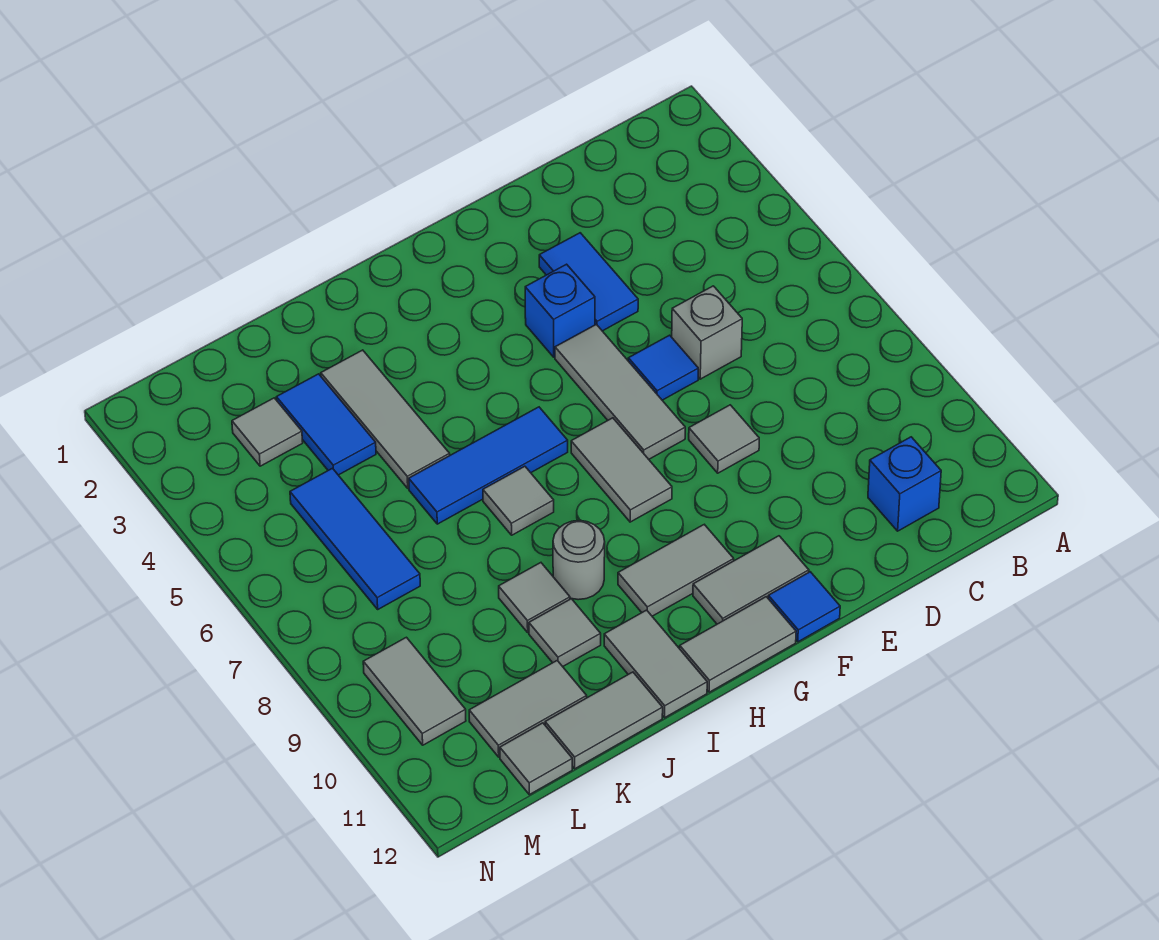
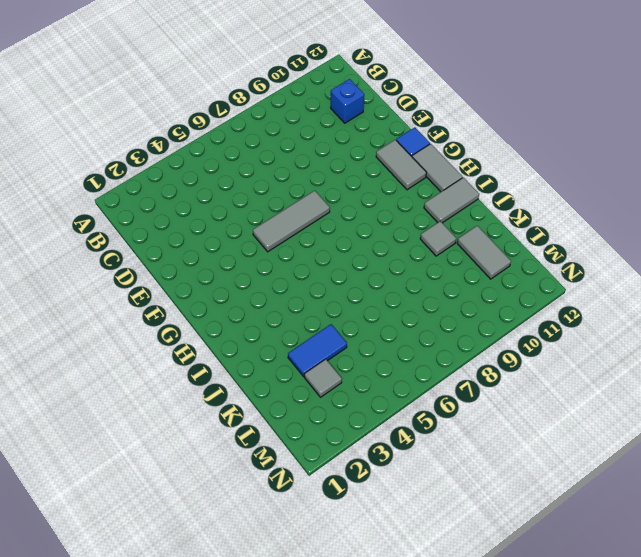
none -> grey 1x1 brick [672,286,742,379]
none -> blue 1x2 tile [539,233,638,331]
none -> blue 1x1 tile [628,335,698,400]

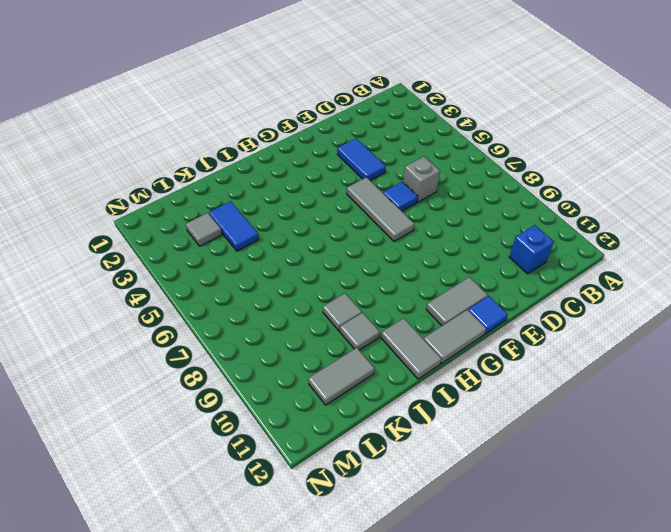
none -> grey 1x1 tile [689,405,759,473]
none -> blue 1x1 brick [525,264,595,357]
none -> grey 1x2 tile [571,418,672,522]

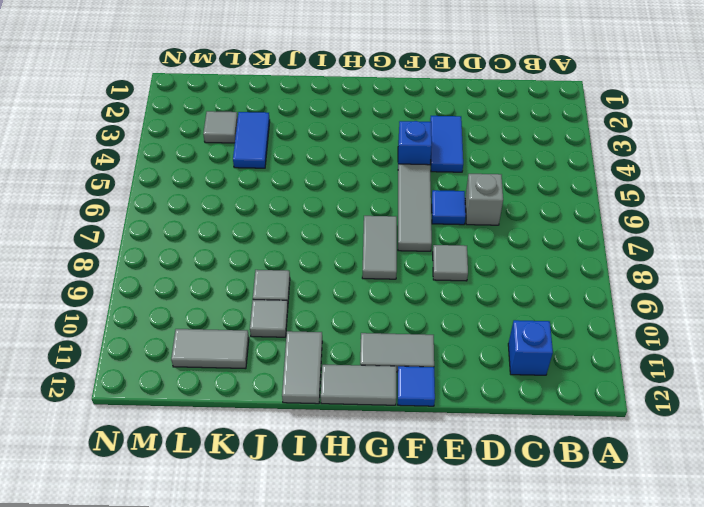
none -> grey 1x2 tile [618,525,734,616]
none -> blue 1x3 tile [409,407,568,524]
none -> grey 1x1 tile [483,466,554,535]

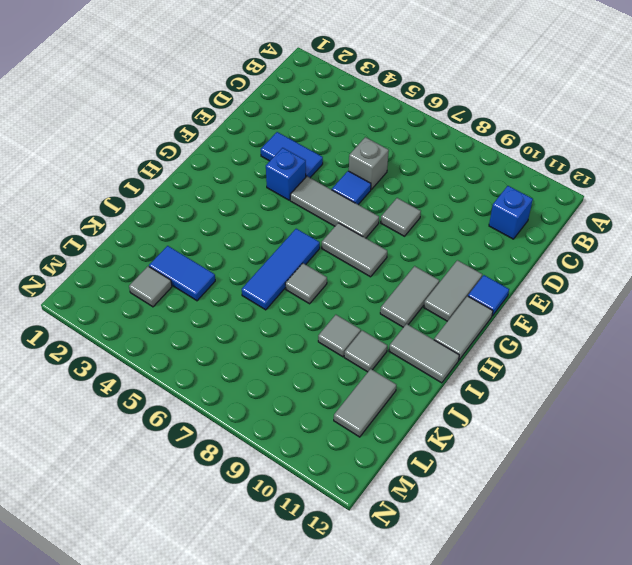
none -> grey 1x1 round brick [553,521,605,600]
none -> grey 1x3 tile [321,350,450,488]
none -> grey 1x2 tile [545,672,663,769]

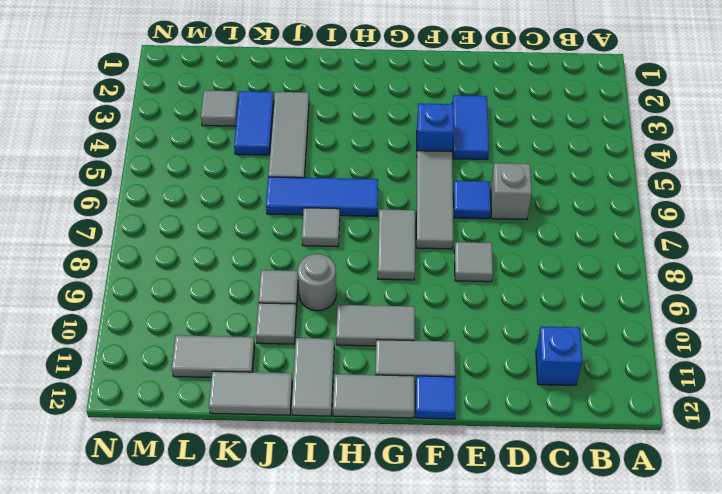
none -> blue 1x3 tile [290,468,420,609]
none -> grey 1x1 tile [500,723,572,795]
none -> grey 1x2 tile [363,637,466,745]

